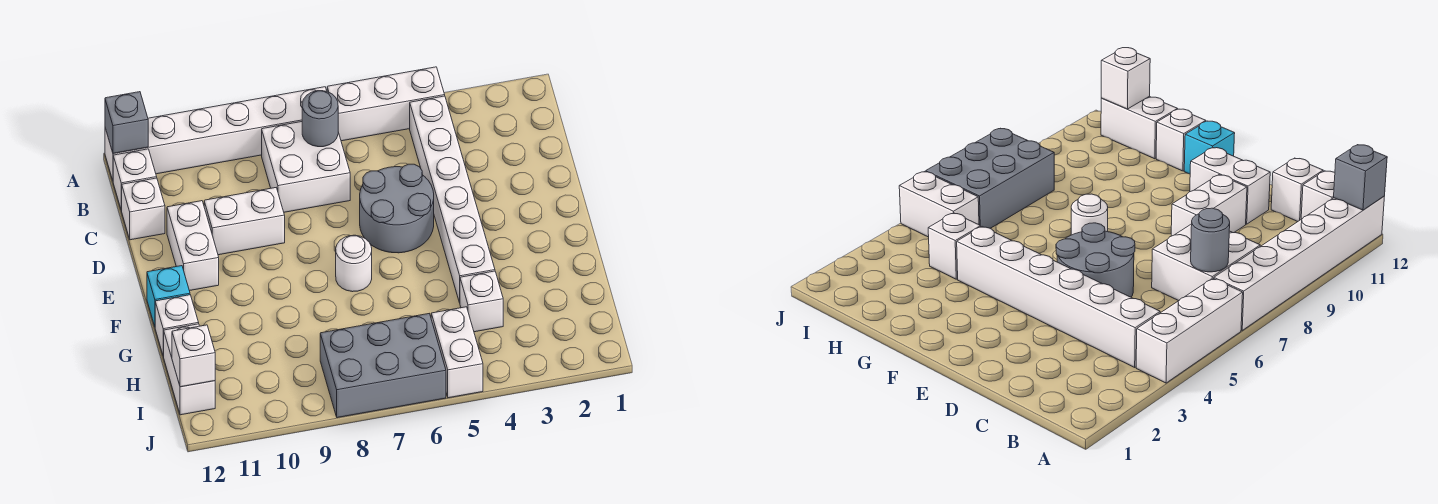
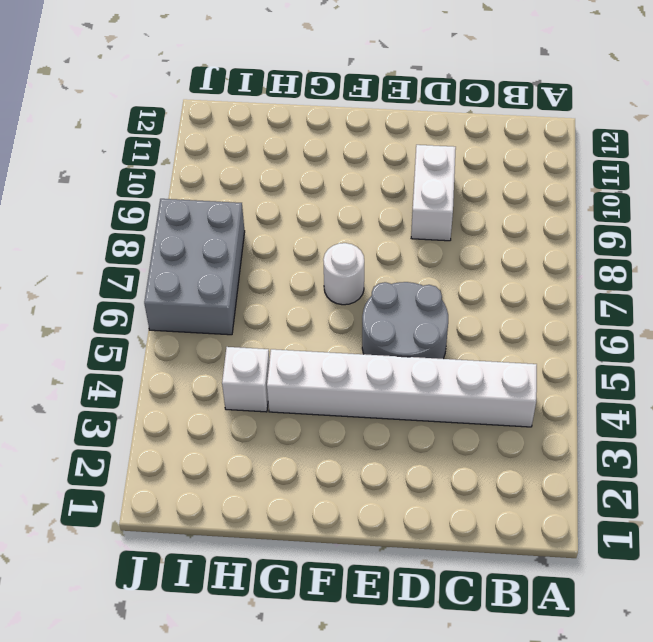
none -> white 1x3 brick [327,67,445,141]
none -> white 1x6 brick [105,87,327,180]
none -> white 2x2 brick [262,122,350,212]

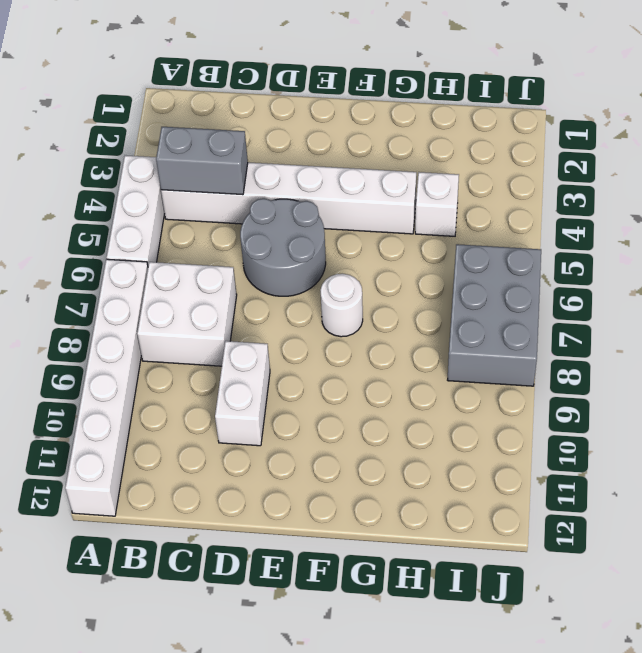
grey 1x2 brick [156,127,248,195] -> none
none -> white 1x1 brick [113,149,157,210]
none -> white 1x1 brick [121,178,165,240]
none -> white 1x2 brick [167,201,219,291]

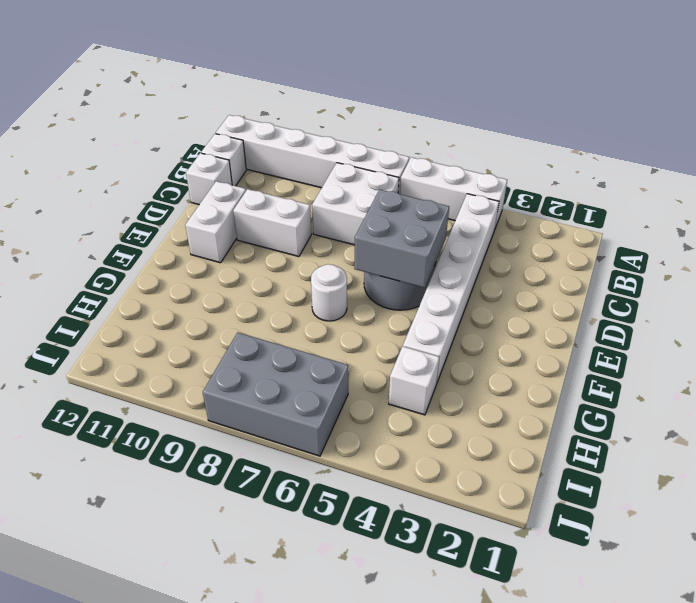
grey 2x2 brick [354,190,449,288] -> none
none -> cyan 1x1 brick [147,266,190,326]
none -> white 1x1 brick [155,295,199,356]
none -> white 1x2 brick [163,324,215,415]

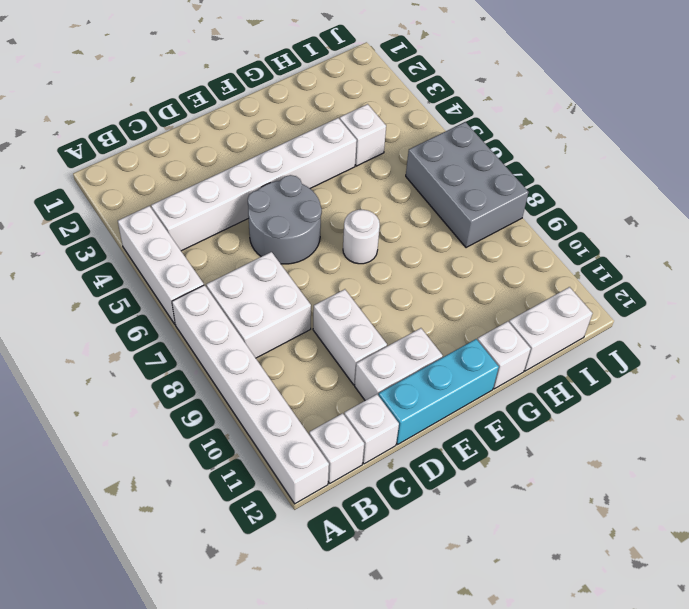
cyan 1x3 brick [379,339,499,444] -> cyan 1x1 brick [147,266,190,326]
none -> white 1x2 brick [431,307,483,398]
none -> grey 1x1 brick [105,92,148,153]
none -> grey 1x1 round brick [302,91,338,147]

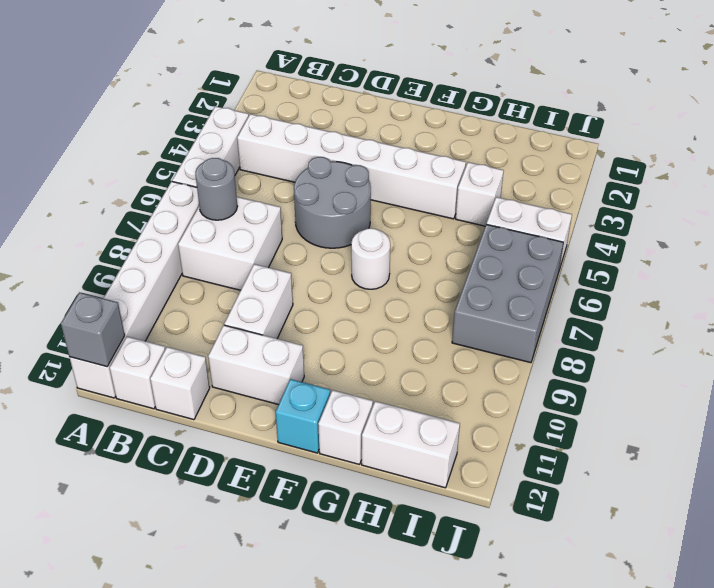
none -> white 1x1 brick [172,325,215,387]

